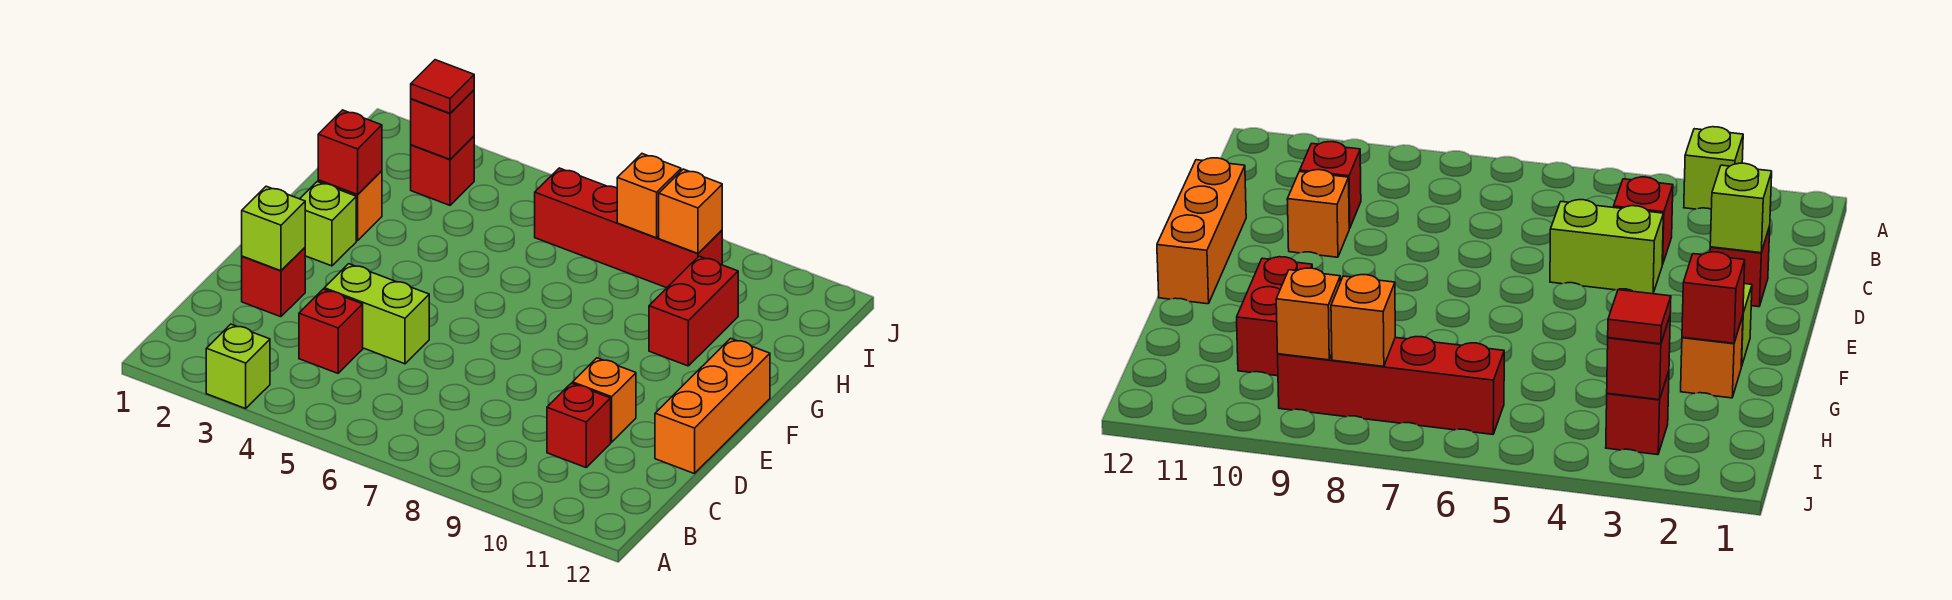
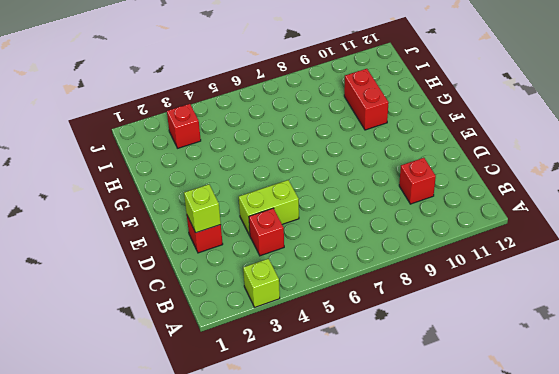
none -> orange 1x1 brick [572,358,636,442]
none -> orange 1x3 brick [655,338,770,474]
none -> lime 1x1 brick [300,182,356,266]

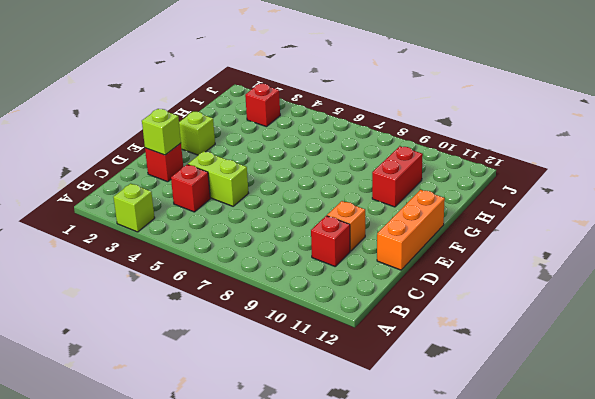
none -> orange 1x1 brick [318,171,382,241]
none -> red 1x4 brick [535,168,722,288]
none -> red 1x1 brick [318,110,382,194]

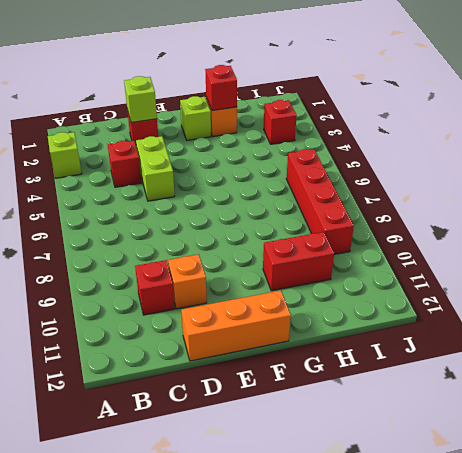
none -> red 1x1 brick [411,90,474,159]
none -> orange 1x1 brick [617,154,681,238]
none -> orange 1x1 brick [659,169,722,253]

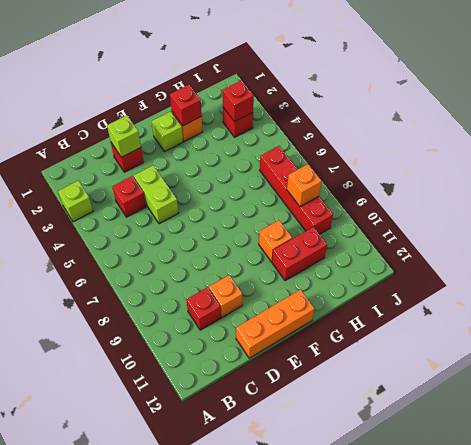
orange 1x1 brick [259,220,292,262] -> orange 1x1 brick moved to [659,169,722,253]
none -> red 1x1 tile [411,60,474,113]

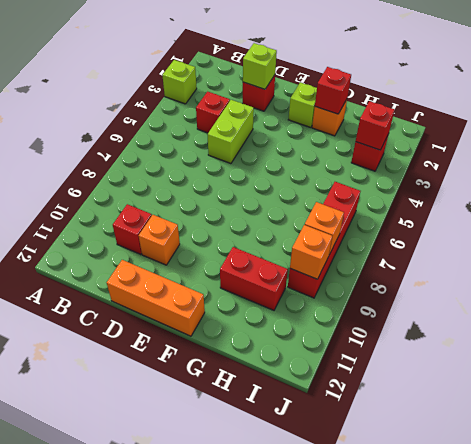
none -> red 1x1 tile [411,60,474,113]

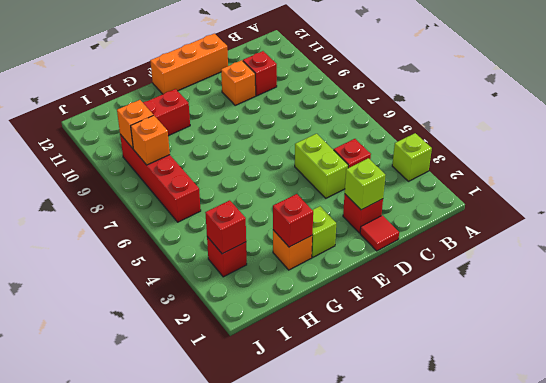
red 1x1 tile [360,215,399,251] -> red 1x1 tile moved to [411,60,474,113]

